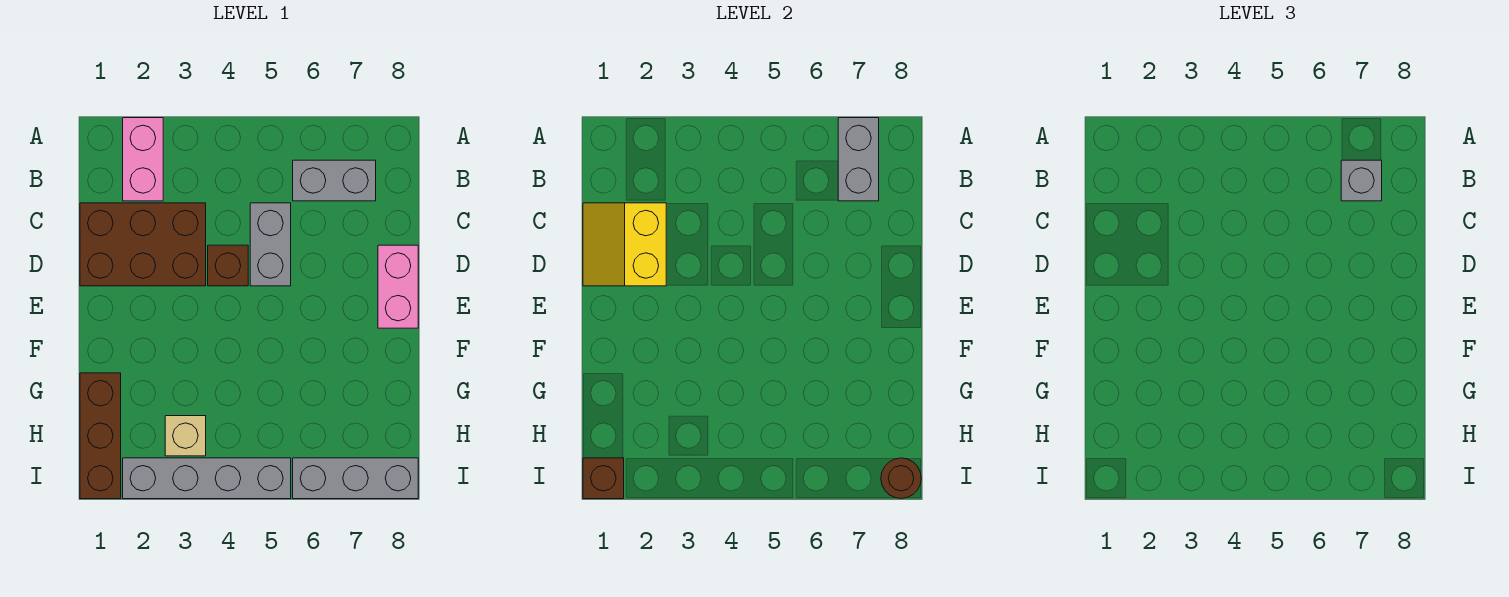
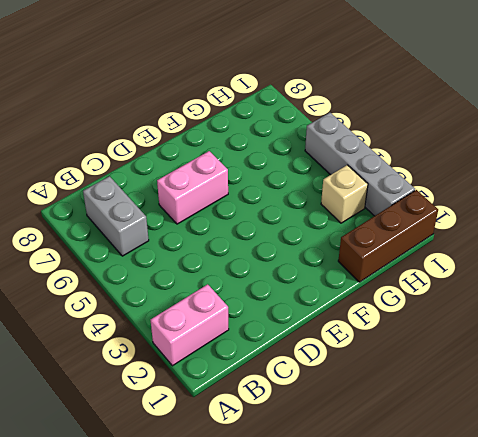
pink 1x2 brick [157,151,228,224] -> pink 1x2 brick moved to [378,245,418,328]
none -> brown 2x3 brick [80,203,206,286]
none -> grey 1x2 brick [250,203,291,286]
none -> brown 1x1 brick [208,245,248,286]

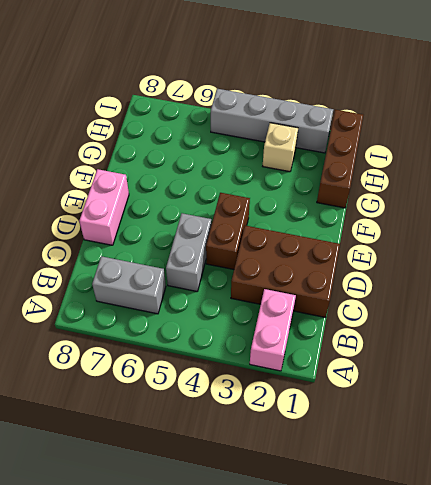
brown 1x2 brick [206,193,250,269] -> brown 1x1 brick [208,245,248,286]
none -> grey 1x3 brick [293,458,418,499]
none -> grey 1x2 brick [838,118,879,201]
none -> yellow 2x2 slope [583,203,666,286]

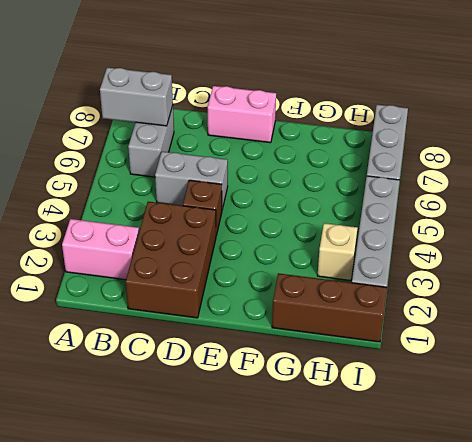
none -> yellow 2x2 slope [583,203,666,286]
none -> brown 1x1 brick [583,458,624,499]
none -> brown 1x1 round brick [881,458,921,498]

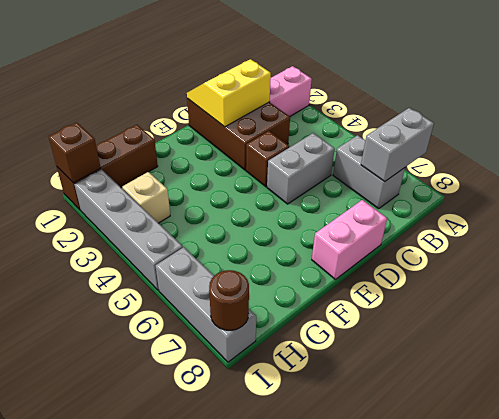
none -> grey 1x1 brick [1341,160,1382,201]

